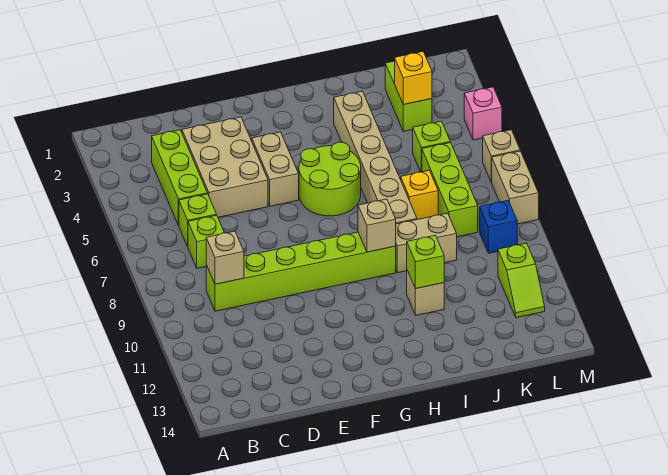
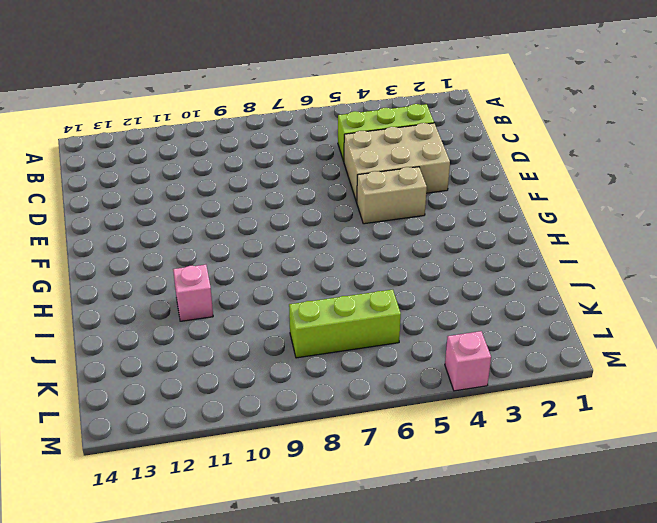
pink 1x1 brick [173,265,213,321] -> tan 1x1 brick [407,270,444,315]
none -> lime 1x1 brick [179,194,217,247]
none -> lime 1x1 brick [188,215,224,268]
none -> lime 1x6 brick [206,232,396,311]

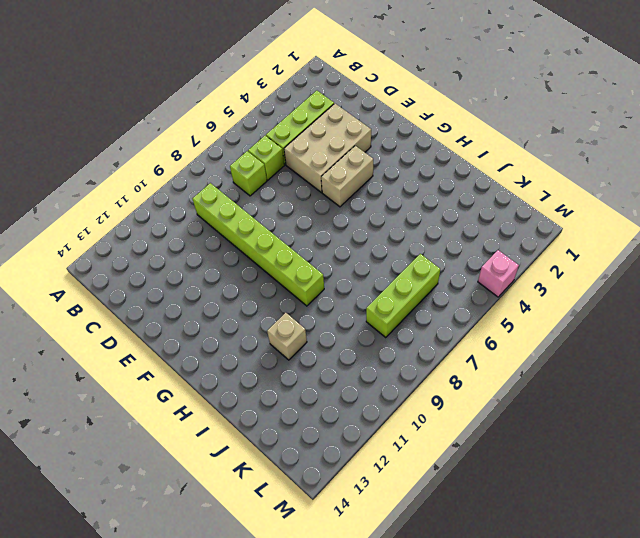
none -> lime 2x2 round brick [299,142,361,216]
none -> tan 1x6 brick [334,91,417,224]
none -> tan 1x2 brick [396,213,457,273]

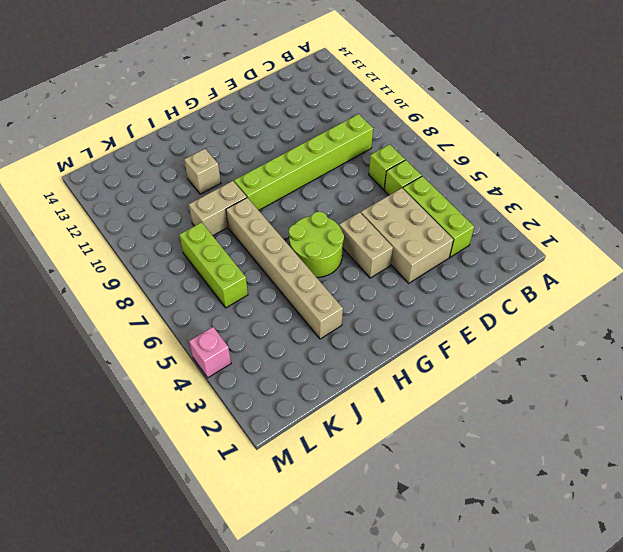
none -> yellow 1x1 brick [401,171,438,220]
none -> lime 1x2 brick [385,61,432,131]
none -> lime 1x1 brick [413,121,450,172]

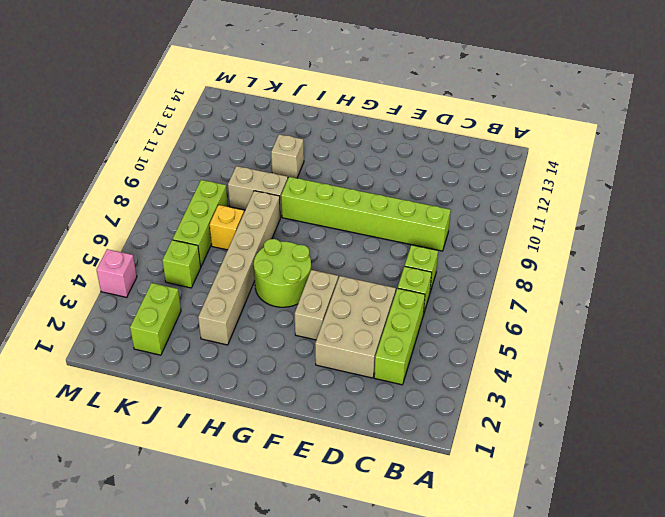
none -> blue 1x1 brick [480,201,517,253]
none -> lime 1x2 slope [498,243,545,318]
none -> tan 1x1 brick [483,130,520,183]

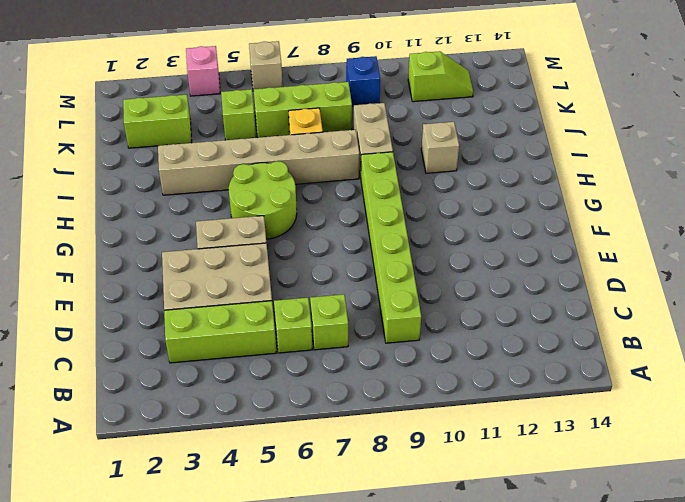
none -> tan 1x2 brick [492,151,539,224]
none -> tan 1x1 brick [206,231,244,284]
none -> tan 1x1 brick [358,199,396,252]

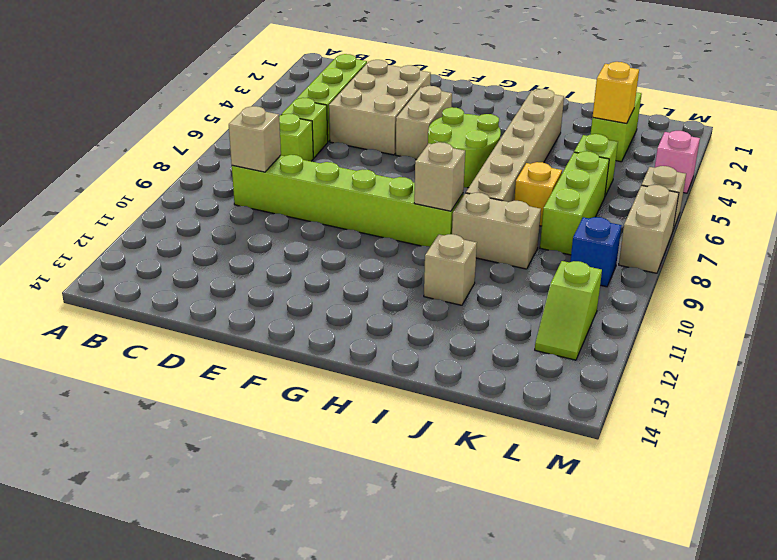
none -> lime 1x1 brick [407,235,444,289]

